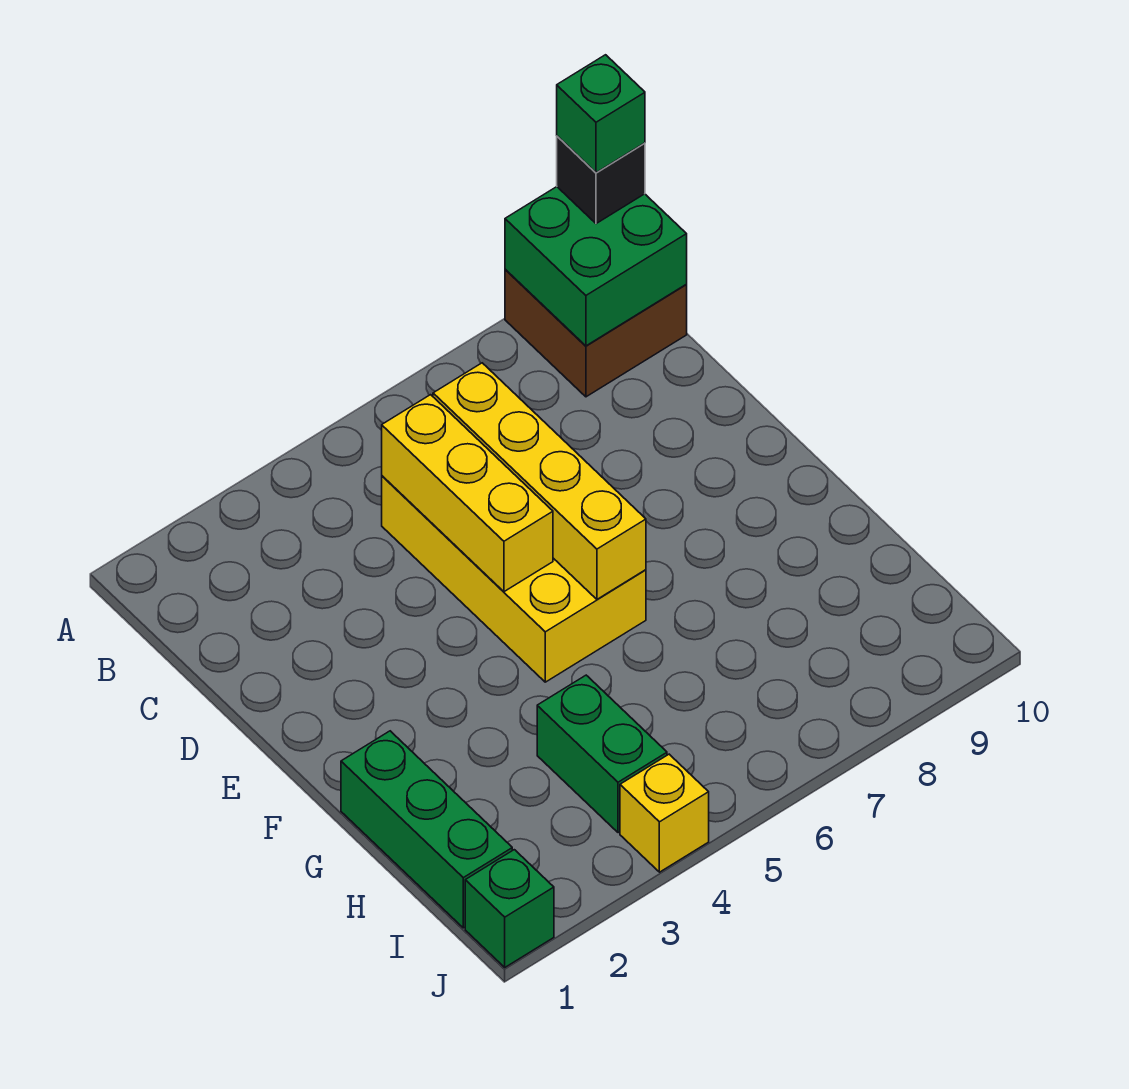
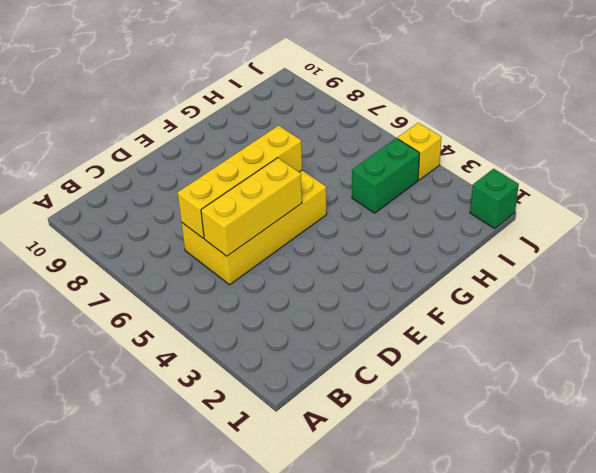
none -> brown 2x2 brick [505,269,687,397]
none -> green 1x3 brick [341,731,512,928]

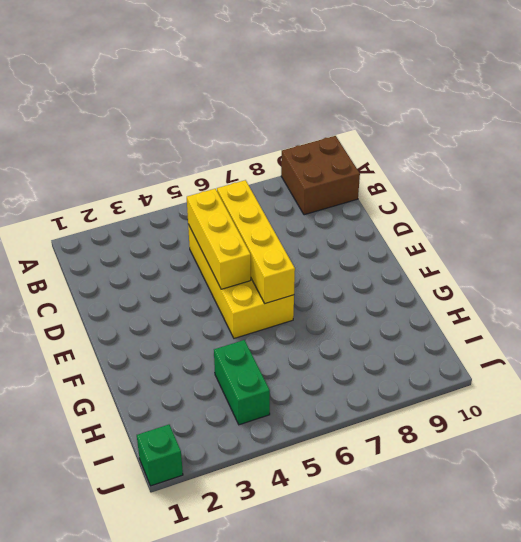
none -> green 1x3 brick [341,731,512,928]
none -> yellow 1x1 brick [620,754,709,872]

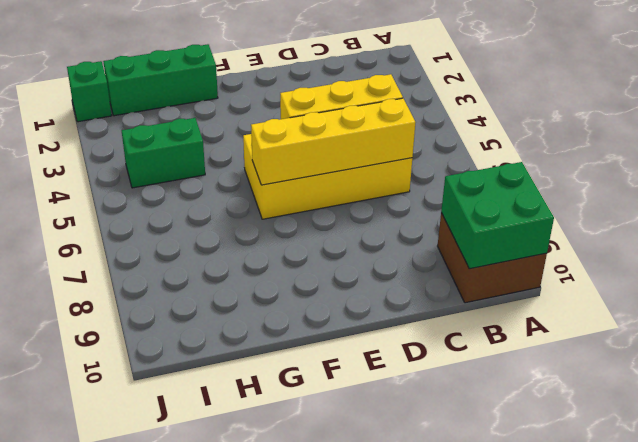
none -> yellow 1x1 brick [620,754,709,872]
none -> black 1x1 brick [557,136,645,224]

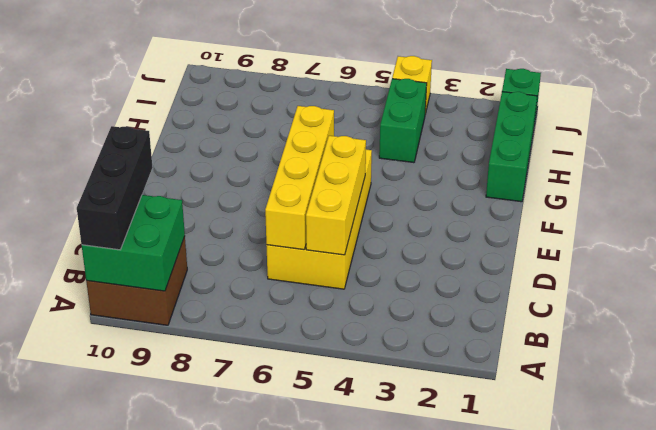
black 1x3 brick [77,126,153,250] -> black 1x1 brick [557,136,645,224]
none -> green 1x1 brick [557,55,645,173]

